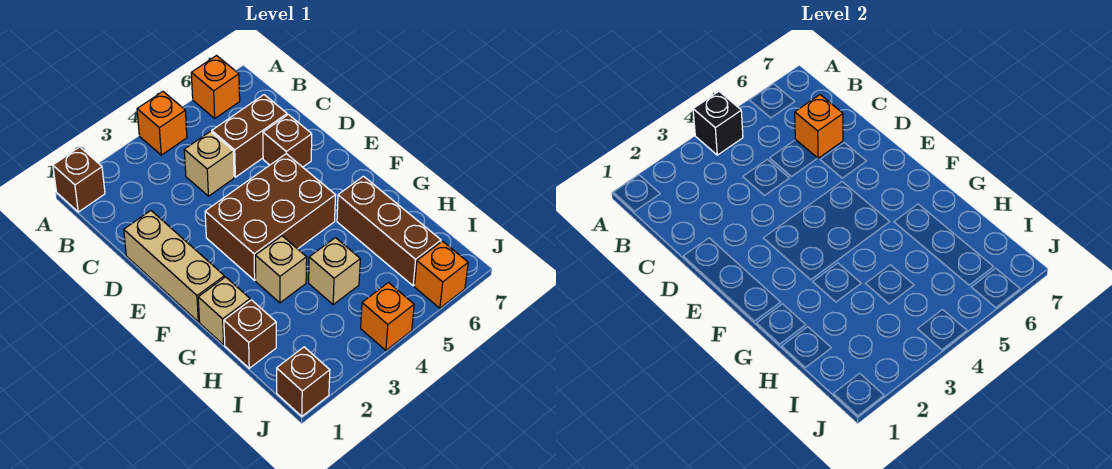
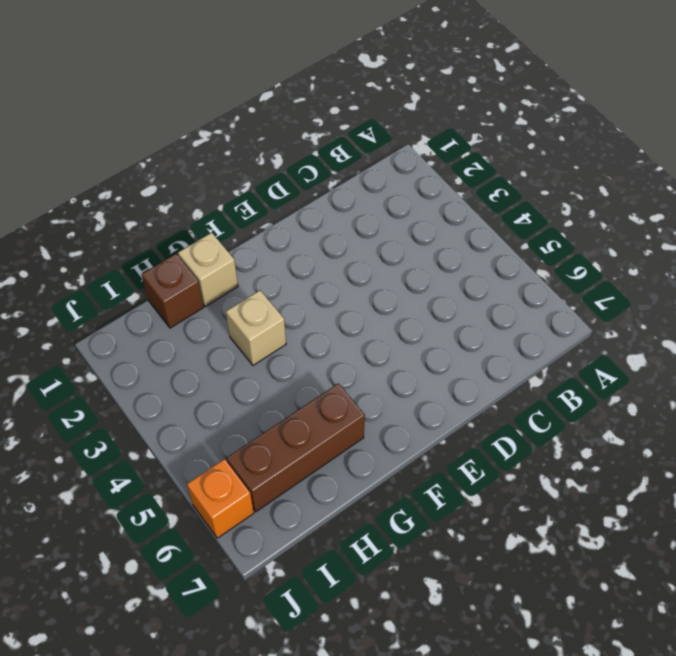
none -> brown 1x1 brick [53,147,105,212]
none -> orange 1x1 brick [137,92,187,155]
none -> orange 1x1 brick [191,56,240,118]

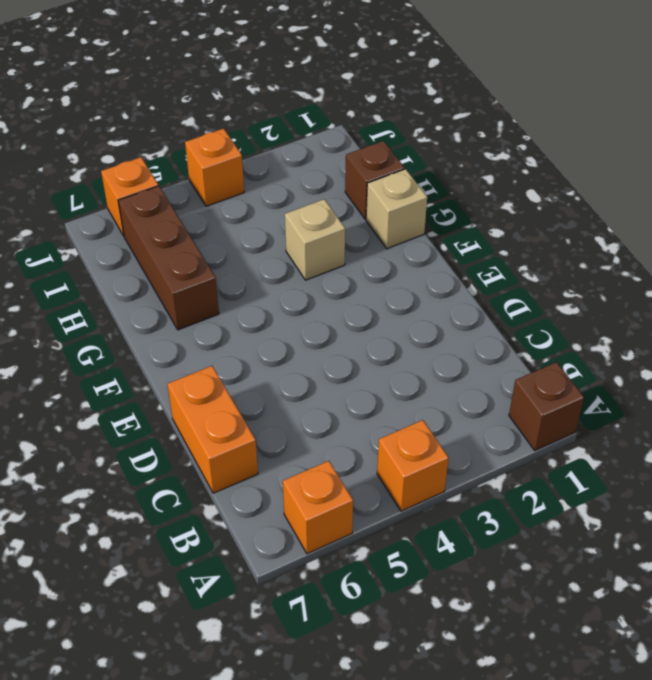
orange 1x2 brick [167,366,258,493] -> none
none -> tan 1x1 brick [184,131,234,196]
none -> brown 1x2 brick [212,95,287,177]
none -> tan 1x3 brick [124,211,224,322]

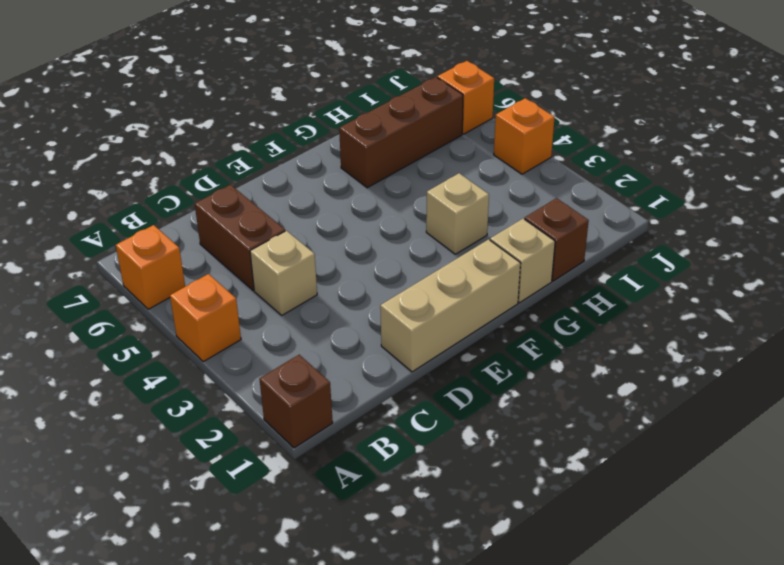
none -> brown 1x1 brick [263,115,312,167]
none -> brown 2x3 brick [205,154,336,280]
none -> tan 1x1 brick [309,238,360,305]

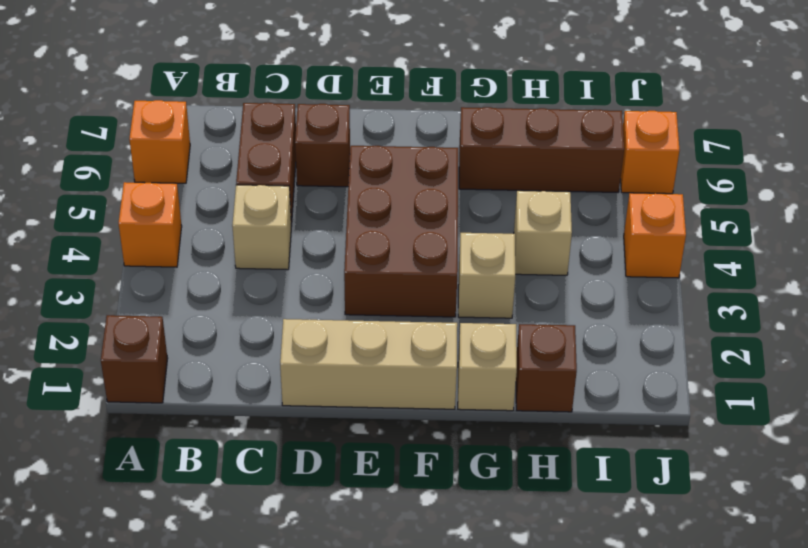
none -> brown 1x1 brick [277,347,330,416]
none -> black 1x1 brick [693,92,743,155]
none -> orange 1x1 brick [795,95,843,158]

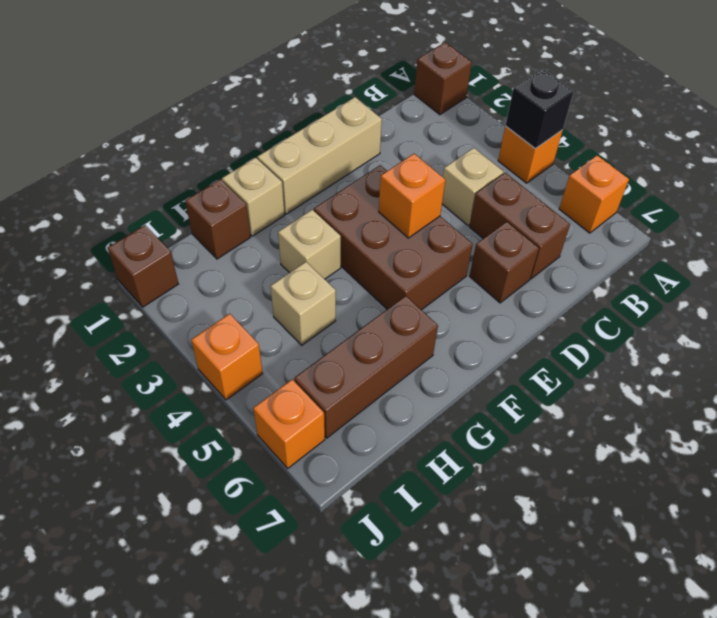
orange 1x1 brick [379,154,445,238] -> orange 1x1 brick moved to [795,95,843,158]

